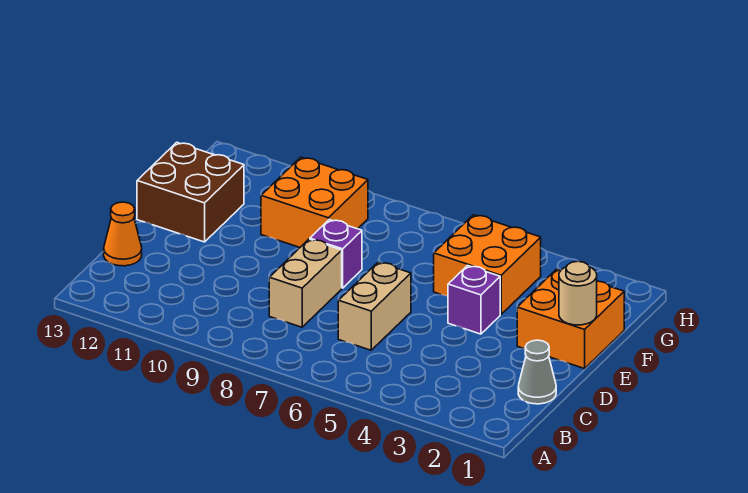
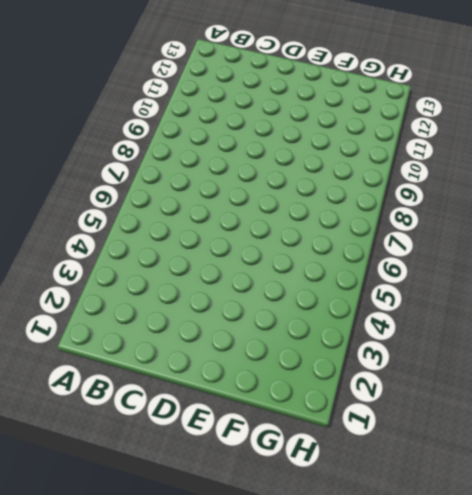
none -> grey 1x1 cone [518,340,556,404]
none -> tan 1x2 brick [338,262,411,350]

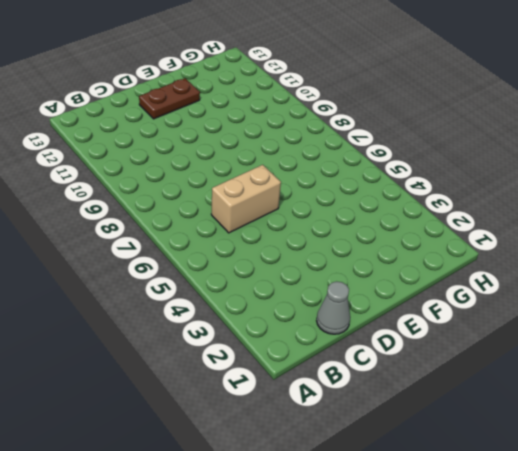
brown 1x2 plate [139,78,200,119] -> brown 2x2 brick [137,142,244,242]
none -> tan 1x2 brick [269,239,342,327]
none -> orange 1x1 cone [104,202,142,266]

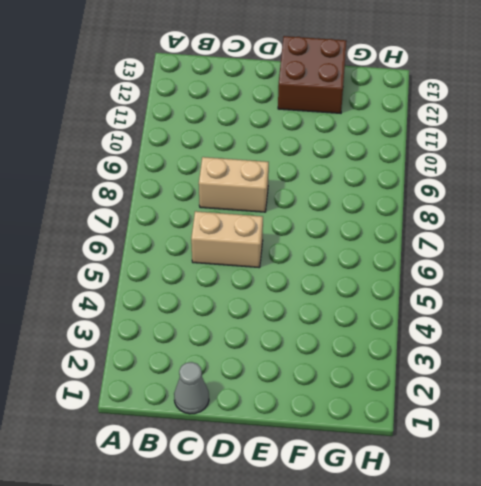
none -> orange 1x1 cone [104,202,142,266]
none -> orange 2x2 brick [517,269,624,369]

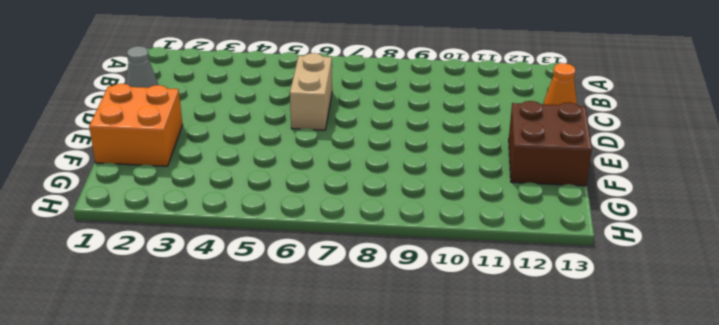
none -> tan 1x2 brick [269,239,342,327]
none -> purple 1x1 brick [448,266,500,334]

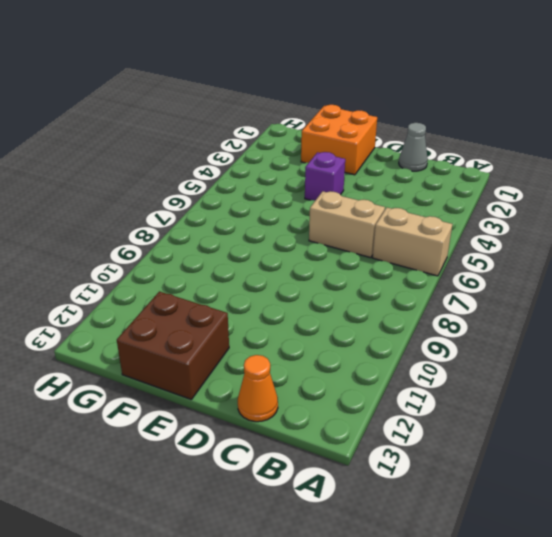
tan 1x2 brick [373,208,452,276] -> tan 1x2 brick moved to [269,239,342,327]
none -> purple 1x1 brick [310,220,362,288]
none -> orange 2x2 brick [434,215,541,314]

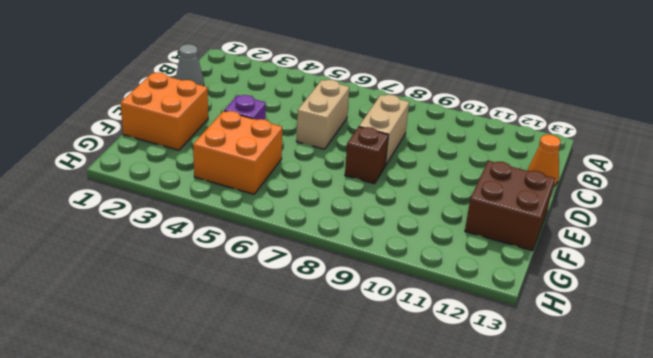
brown 1x1 brick [345,127,388,184] -> purple 1x1 brick [310,220,362,288]
none -> orange 2x2 brick [261,157,368,247]
none -> tan 1x1 round brick [559,261,597,325]

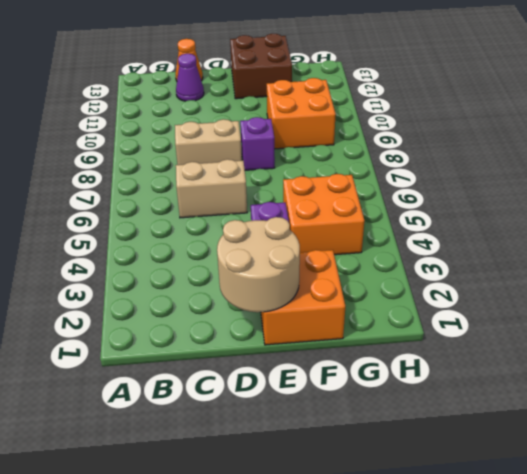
purple 1x1 cone [176,54,204,101] -> none
tan 2x2 round brick [217,217,300,312] -> tan 1x1 round brick [559,261,597,325]
none -> grey 1x1 cone [518,340,556,404]

